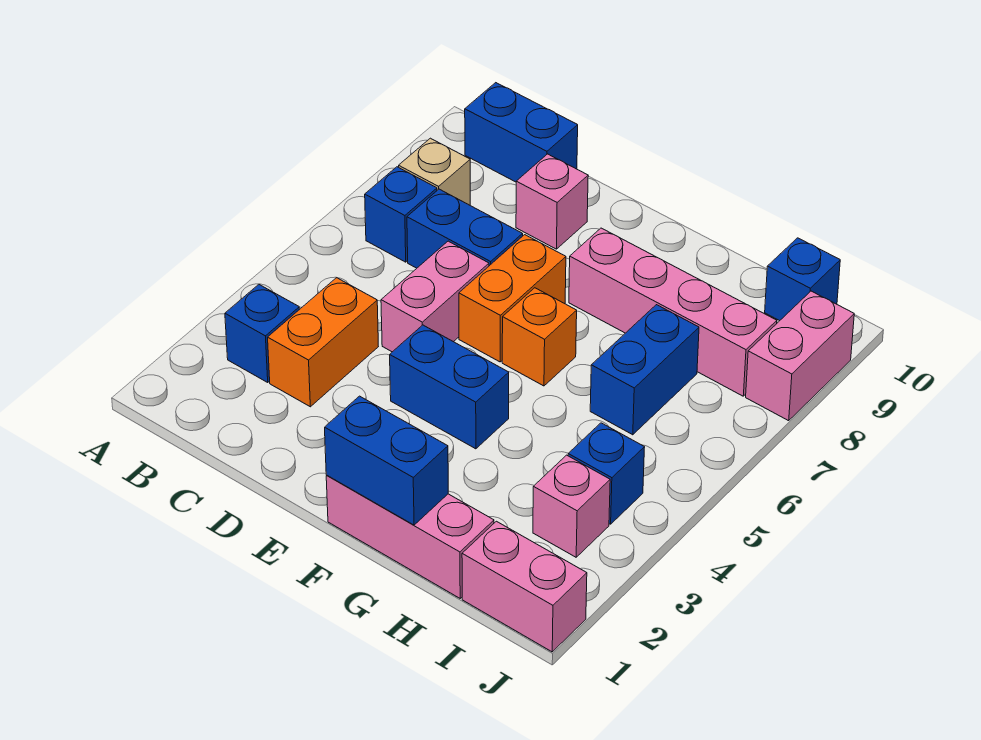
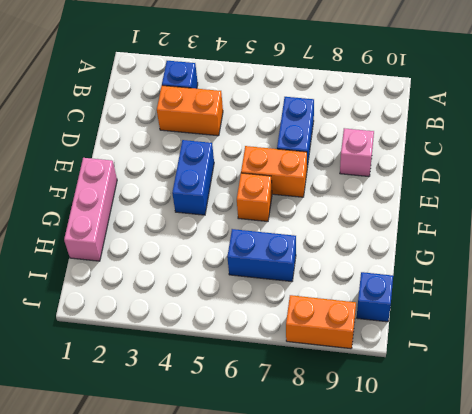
orange 1x2 brick [286,295,356,349] -> pink 1x2 brick [746,291,854,421]
none -> blue 1x1 brick [365,167,437,262]
none -> tan 1x1 brick [399,138,470,205]
none -> blue 1x2 brick [465,83,578,182]

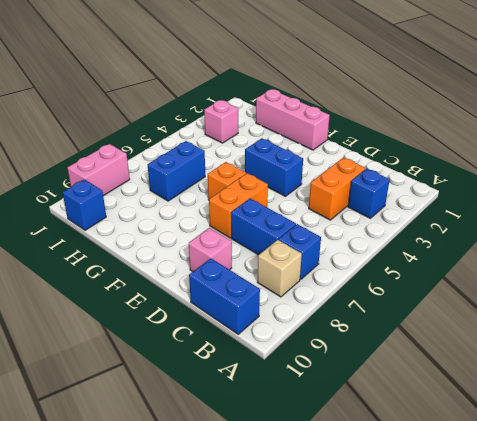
none -> pink 1x2 brick [381,241,489,352]
none -> pink 1x4 brick [569,228,777,396]
none -> pink 1x2 brick [462,521,587,652]

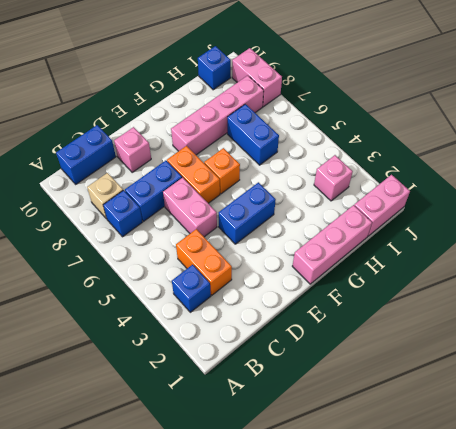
none -> blue 1x1 brick [568,423,645,524]
none -> blue 1x2 brick [325,396,448,525]

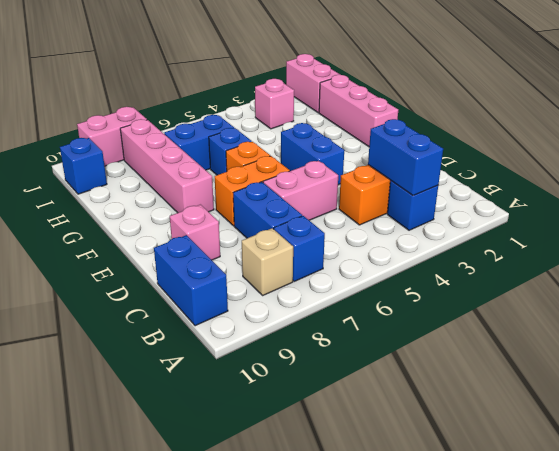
blue 1x2 brick [368,119,443,196] -> blue 1x2 brick moved to [325,396,448,525]
blue 1x1 brick [209,128,252,175] -> blue 1x1 brick moved to [568,423,645,524]

